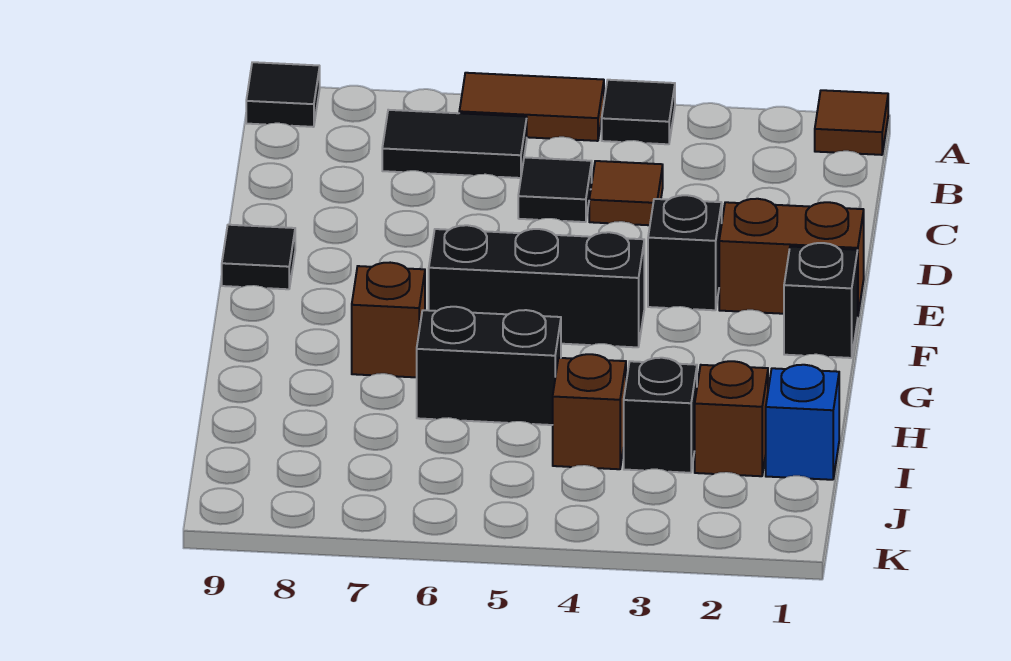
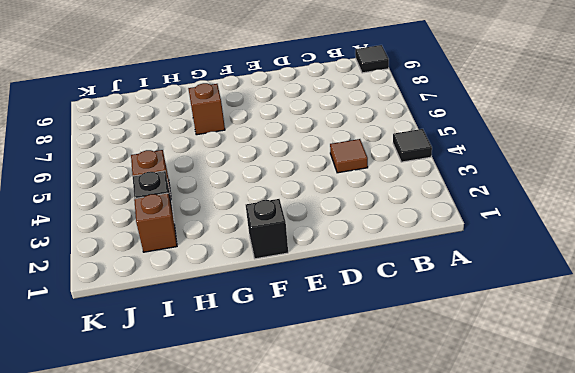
none -> brown 1x1 tile [815,90,888,155]
none -> brown 1x2 tile [459,73,604,141]
none -> black 1x2 tile [382,110,527,178]

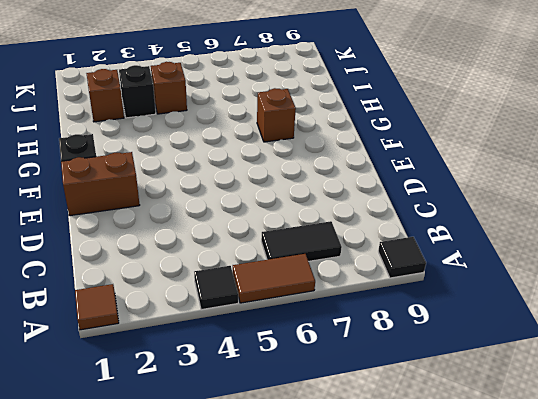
none -> brown 1x1 tile [589,161,663,225]
none -> black 1x1 tile [518,157,592,222]
none -> black 1x1 brick [648,195,722,310]

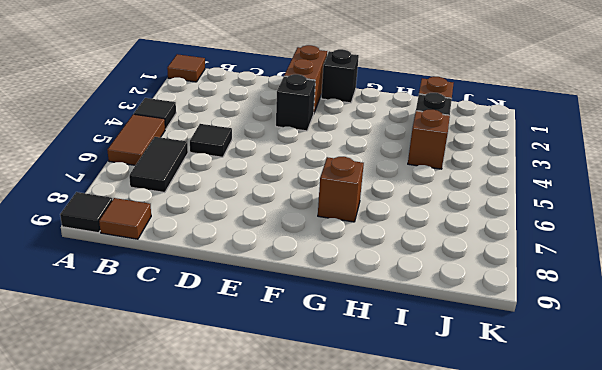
brown 1x1 tile [99,198,151,239] -> brown 1x1 tile moved to [589,161,663,225]
none -> black 1x1 tile [222,225,295,289]
none -> black 1x3 brick [429,225,644,347]
none -> black 1x2 brick [417,307,561,425]

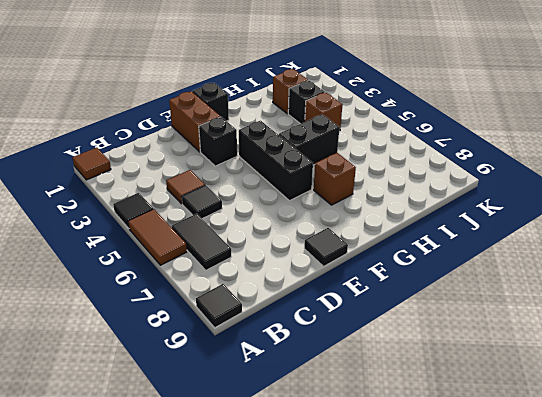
black 1x2 brick [279,115,339,165] -> black 1x2 brick turned to [417,307,561,425]
none -> blue 1x1 brick [766,365,839,480]

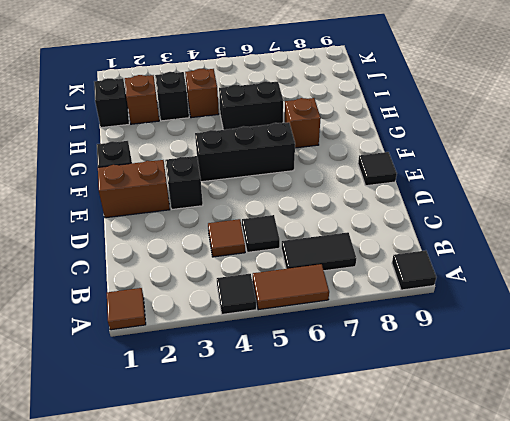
black 1x1 brick [94,78,129,128] -> blue 1x1 brick [766,365,839,480]

